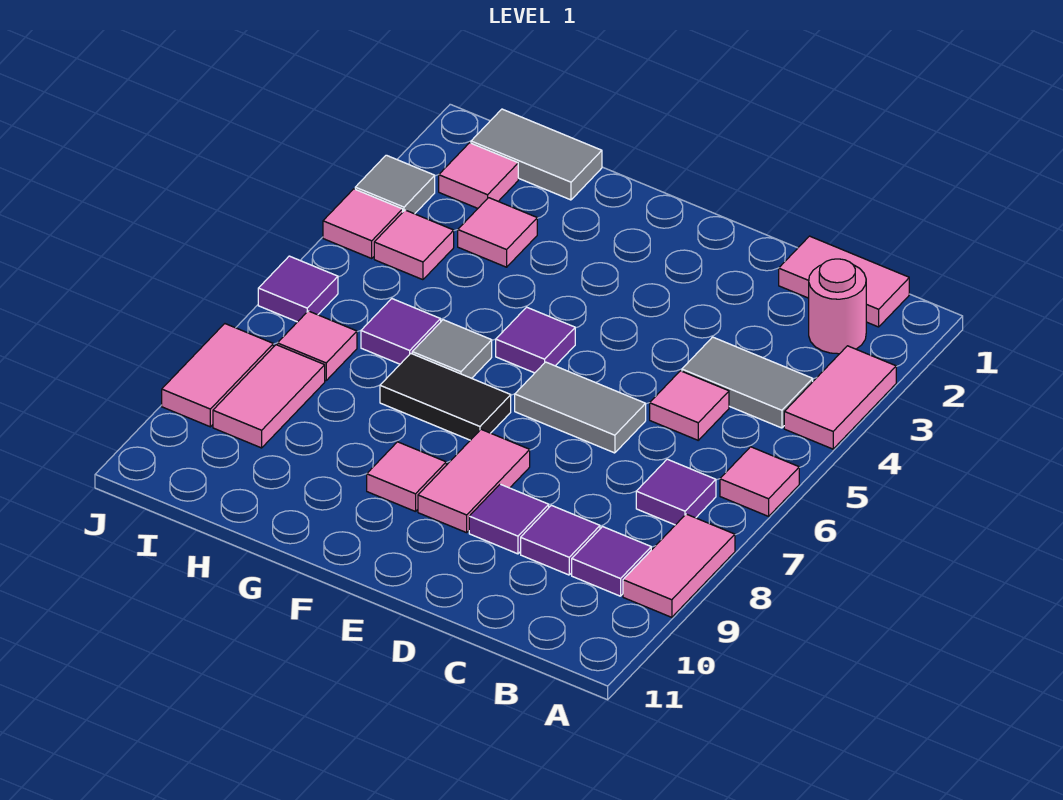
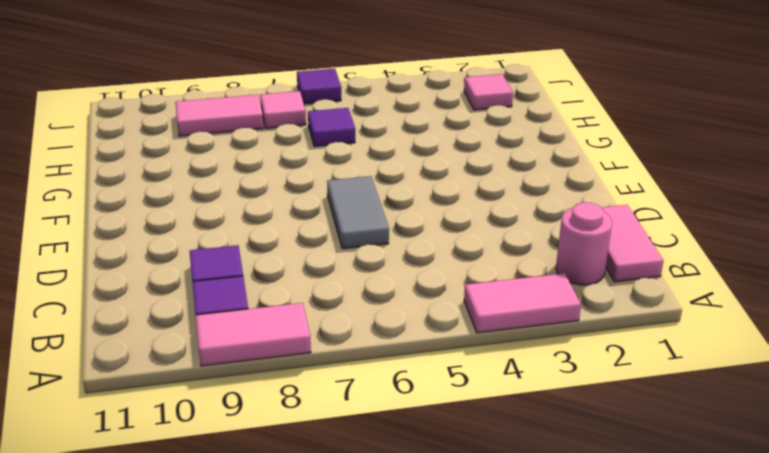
none -> pink 1x1 tile [720,447,799,516]
none -> grey 1x2 tile [682,337,813,428]
none -> purple 1x1 tile [636,459,716,525]

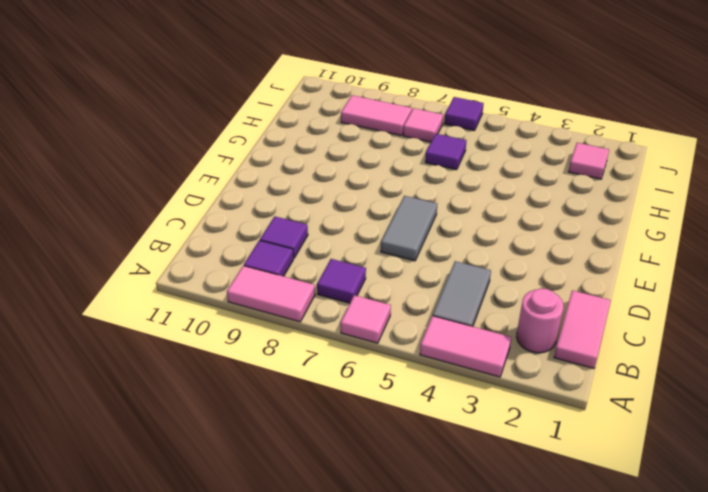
none -> pink 1x1 tile [650,371,729,440]
none -> purple 1x1 tile [469,484,549,554]
none -> pink 1x2 tile [418,429,530,533]

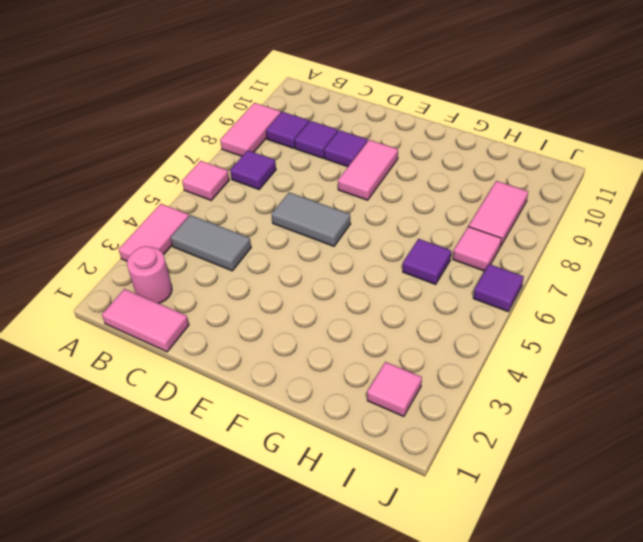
none -> pink 1x1 tile [650,371,729,440]
none -> purple 1x1 tile [496,307,575,373]
none -> black 1x2 tile [380,353,511,440]

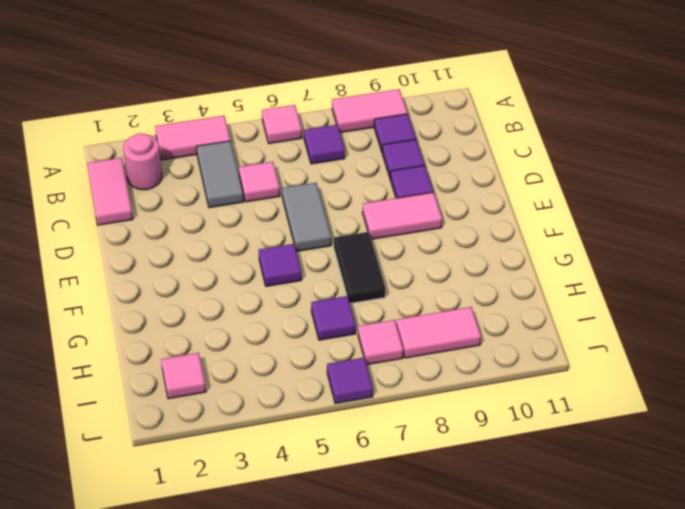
none -> pink 1x1 tile [367,442,446,512]
none -> grey 1x1 tile [412,320,492,378]
none -> grey 1x2 tile [471,109,602,200]

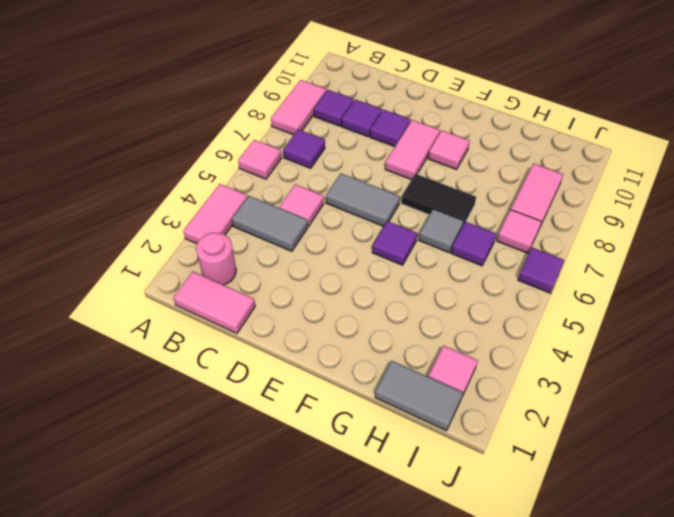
none -> pink 1x1 tile [458,198,537,267]
none -> pink 1x1 tile [374,210,454,280]
none -> grey 1x1 tile [355,155,435,214]

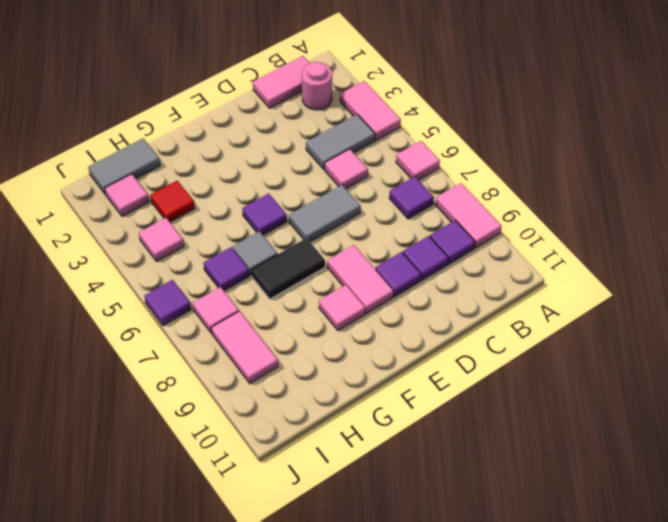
red 1x1 tile [150,181,195,222] -> pink 1x1 tile [458,198,537,267]
none -> grey 1x1 tile [355,155,435,214]
none -> pink 1x1 tile [323,189,403,258]
none -> pink 1x2 tile [162,324,273,427]

